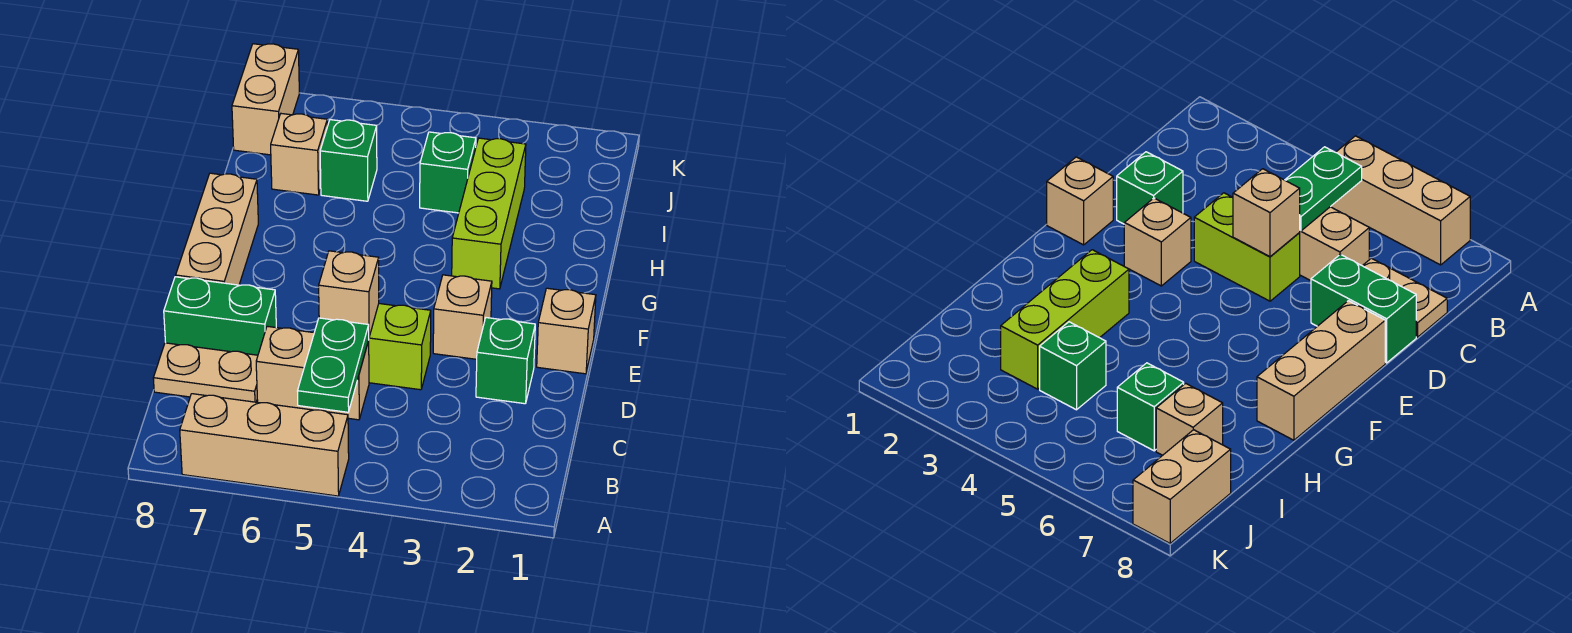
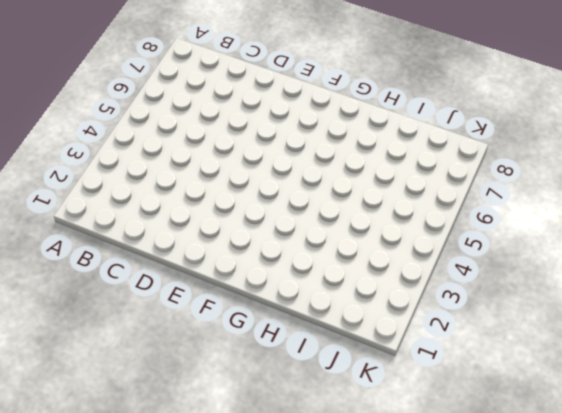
none -> tan 1x3 brick [180,394,349,496]
none -> tan 1x2 brick [256,326,369,420]
none -> tan 1x2 plate [153,343,258,402]

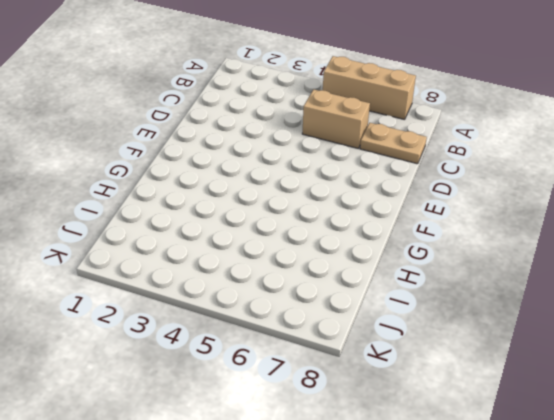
none -> green 1x1 brick [476,318,535,404]
none -> lime 1x2 brick [369,304,431,390]
none -> green 1x2 brick [164,277,276,355]

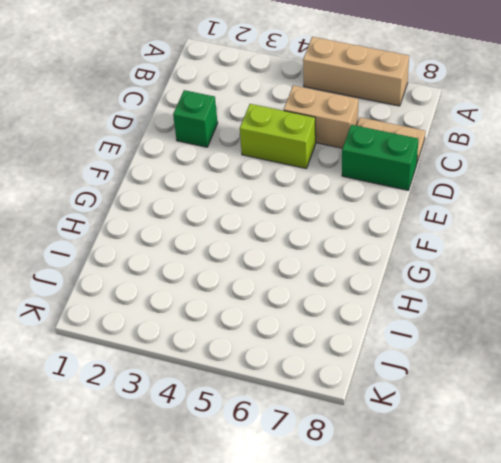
none -> tan 1x1 brick [537,288,596,374]
none -> tan 1x1 brick [433,275,492,359]
none -> tan 1x3 brick [176,173,258,285]

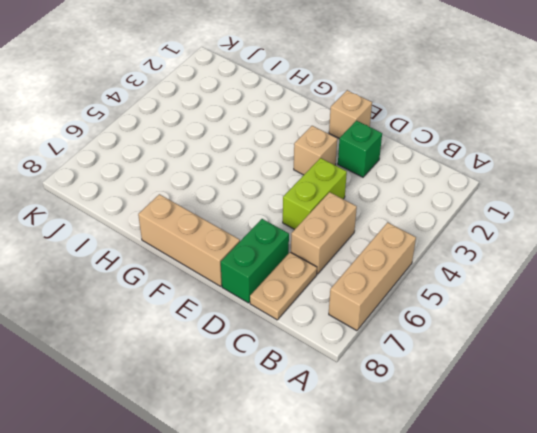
none -> lime 1x3 brick [452,138,526,289]
none -> green 1x1 brick [420,132,476,213]
none -> green 1x1 brick [320,120,377,201]

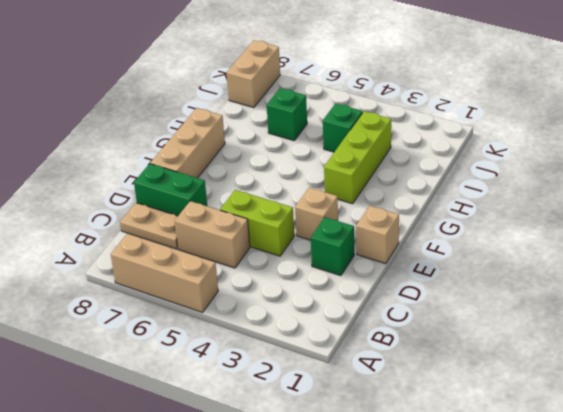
none -> tan 1x1 brick [271,114,327,195]
none -> green 1x2 plate [298,318,369,412]
none -> tan 1x1 brick [319,251,379,336]

